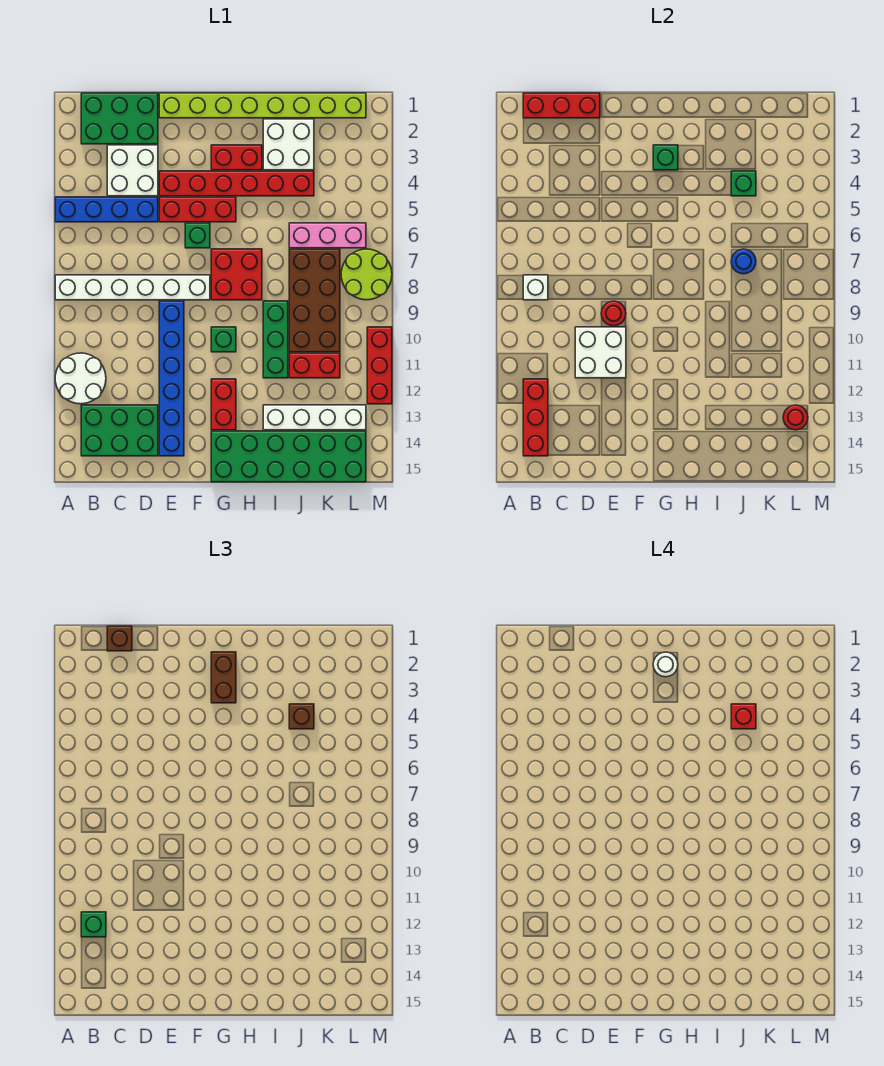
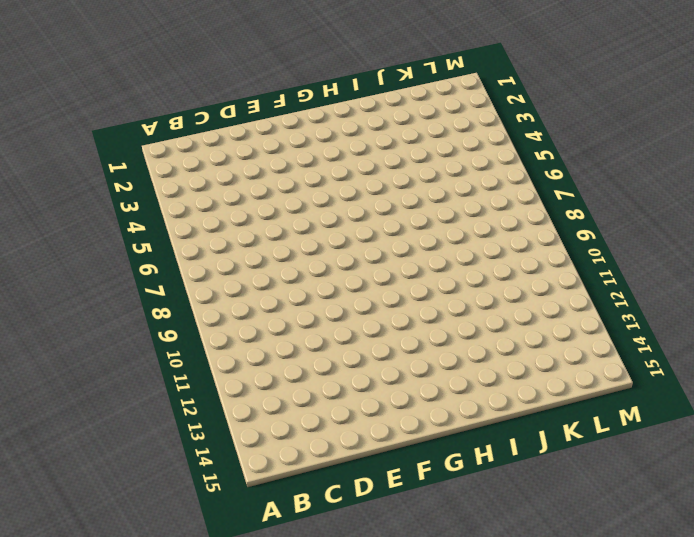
none -> blue 1x4 brick [55,197,158,222]
none -> white 1x6 brick [55,275,210,300]
none -> white 2x2 round brick [55,353,106,404]
none -> green 2x3 brick [81,93,158,144]

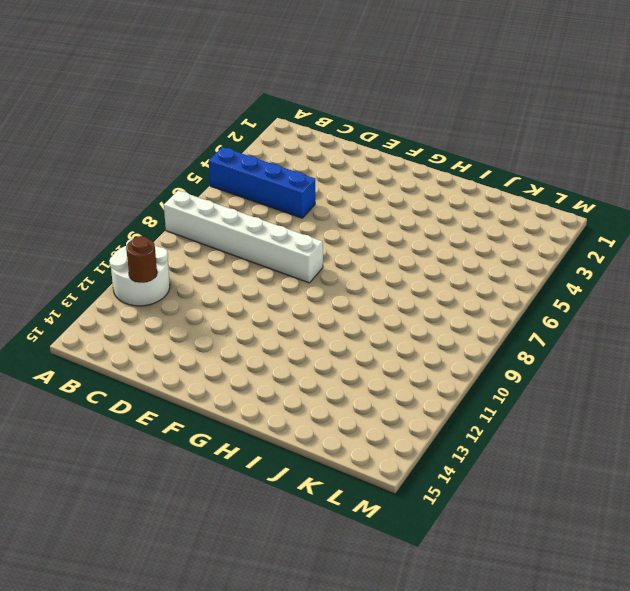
brown 1x1 round brick [126,236,157,283] -> red 1x3 brick [523,379,548,456]
none -> green 2x3 brick [81,93,158,144]
none -> green 2x3 brick [81,405,158,456]
none -> white 2x2 brick [107,145,158,196]
none -> lime 1x8 brick [159,93,366,118]

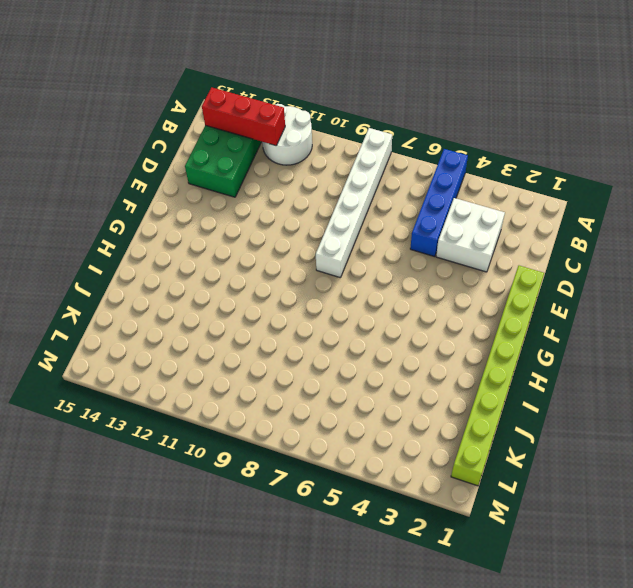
none -> green 2x3 brick [81,93,158,144]
none -> red 1x6 brick [159,171,314,196]
none -> red 1x3 brick [159,197,236,222]
none -> blue 1x6 brick [159,301,184,456]

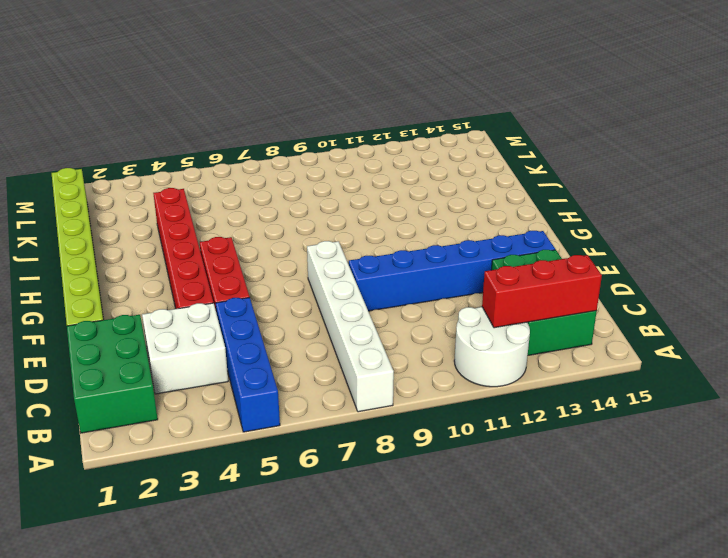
none -> green 1x1 brick [185,223,210,248]
none -> red 1x2 brick [211,145,262,170]
none -> red 2x2 brick [211,249,262,300]
none -> green 1x1 brick [211,327,236,352]

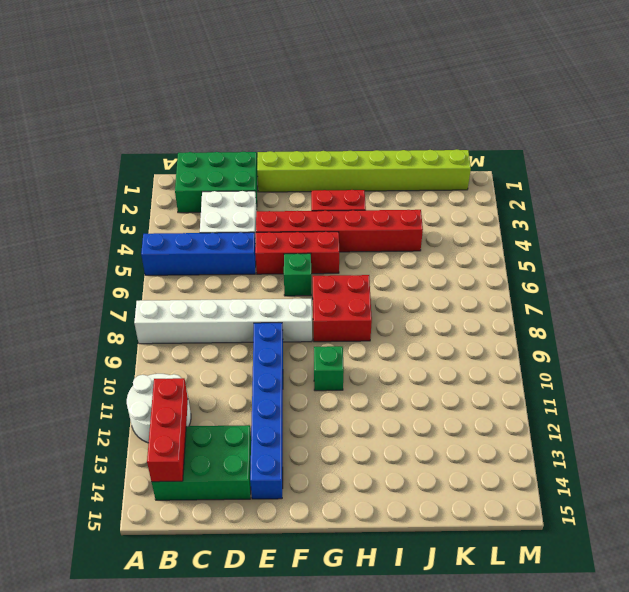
none -> red 1x2 brick [211,379,236,430]
none -> green 2x6 brick [211,431,366,482]
none -> white 2x2 brick [263,119,314,170]
none -> green 1x3 brick [263,301,288,378]

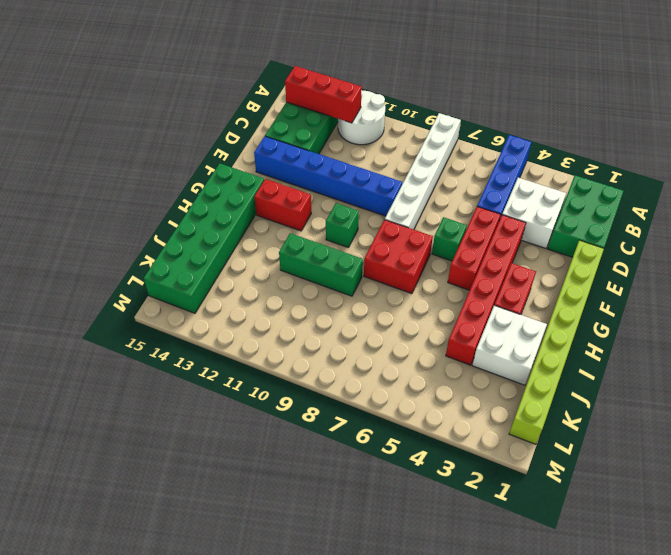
none -> white 1x4 brick [263,405,366,430]
none -> pink 1x3 brick [289,223,366,248]
none -> brown 2x4 brick [289,249,340,352]
none -> red 1x2 brick [289,353,340,378]

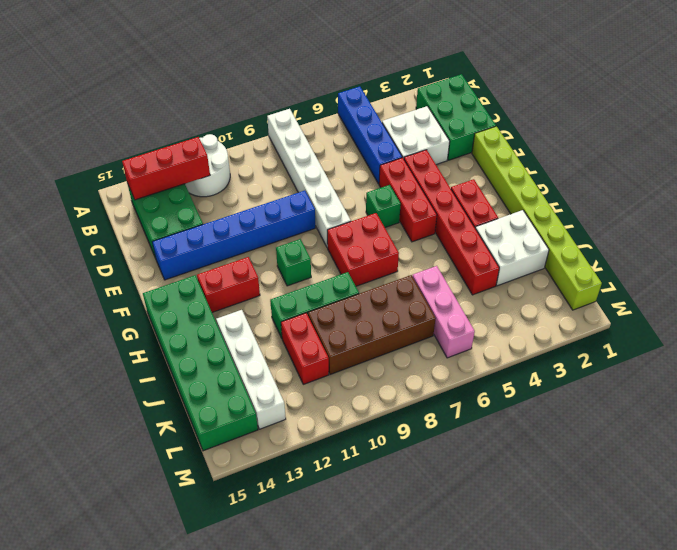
none -> lime 2x2 round brick [341,249,392,300]
none -> red 1x3 brick [367,327,392,404]
none -> red 1x3 brick [523,93,600,118]
none -> white 1x1 brick [523,275,548,300]

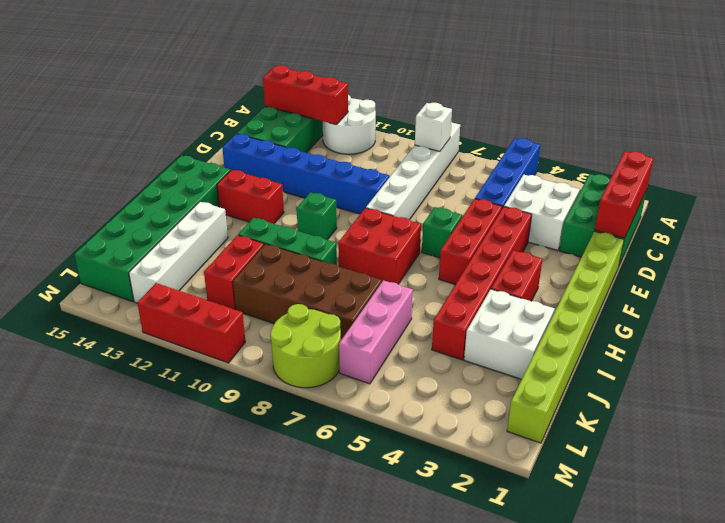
none -> white 2x2 brick [575,327,626,378]
none -> red 1x1 round brick [601,301,626,326]
none -> green 1x1 brick [653,145,678,170]
none -> green 1x1 brick [731,171,756,196]

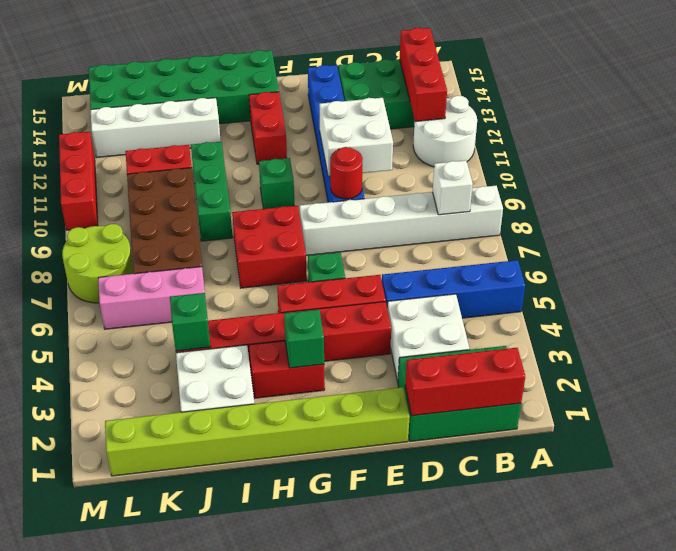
none -> blue 1x1 round brick [731,249,756,274]
none -> red 1x1 round brick [783,405,808,430]
none -> green 1x1 brick [81,912,106,937]
none -> brown 1x1 brick [107,626,132,651]

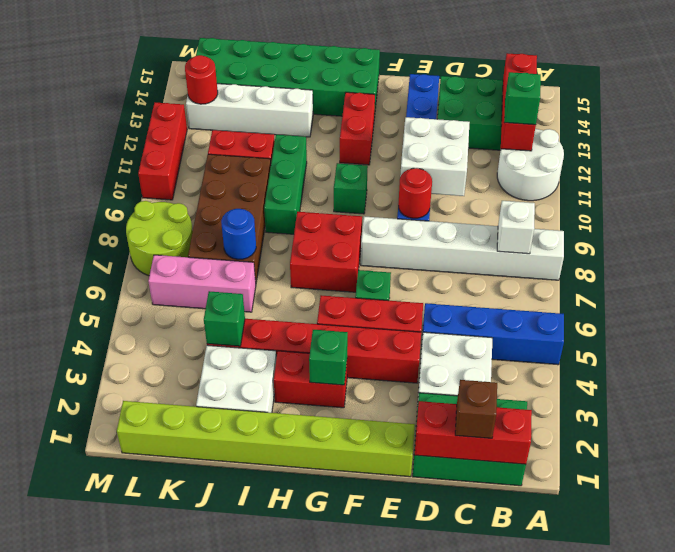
none -> brown 1x2 brick [211,652,236,703]
none -> brown 1x1 brick [289,704,314,729]
none -> white 1x1 round brick [653,652,678,677]
none -> red 1x1 brick [731,704,756,729]

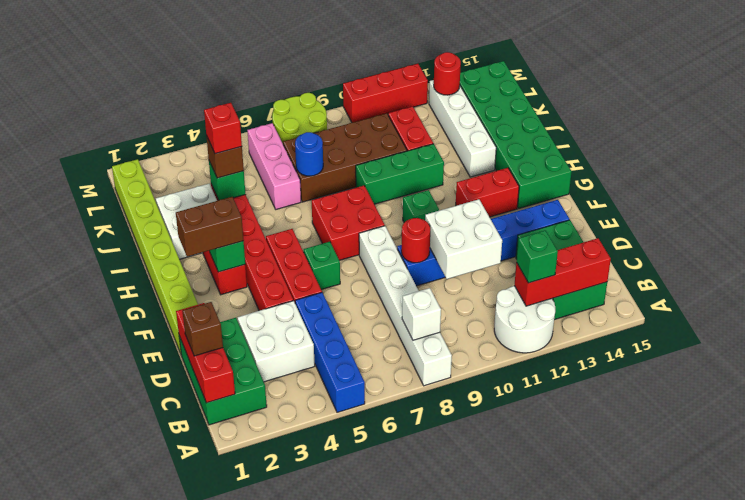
none -> white 1x1 round brick [653,652,678,677]

